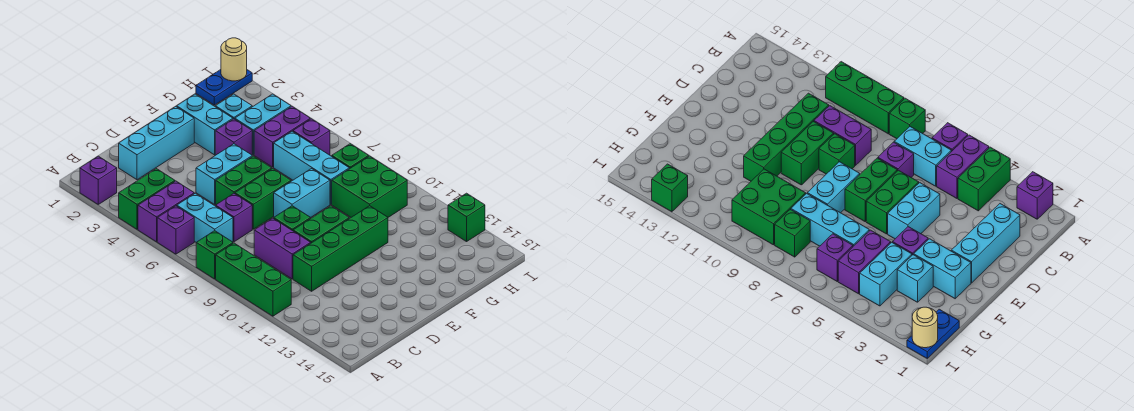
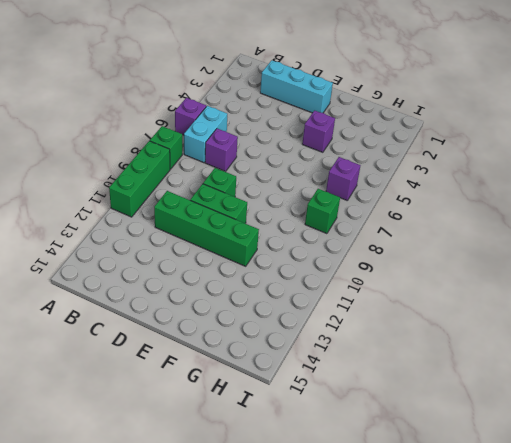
none -> purple 1x1 brick [80,156,117,204]
none -> green 1x2 brick [119,169,175,229]
none -> purple 1x2 brick [138,181,194,242]

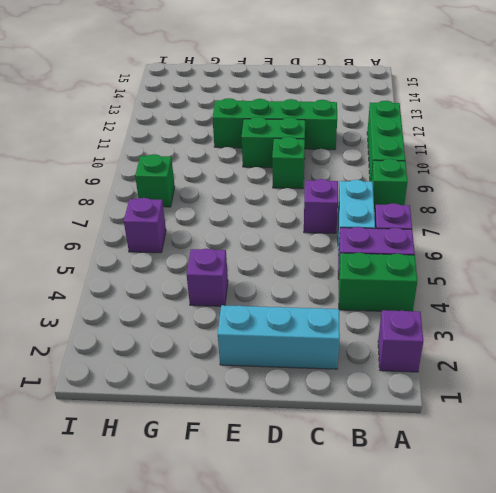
none -> purple 1x2 brick [254,218,311,279]
none -> cyan 1x2 brick [196,144,252,204]
none -> green 1x2 brick [216,156,272,205]

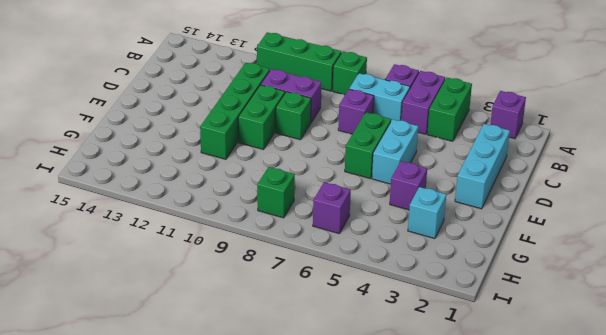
none -> green 1x2 brick [235,169,291,229]
none -> cyan 1x2 brick [274,169,330,218]
none -> cyan 1x2 brick [177,94,233,155]

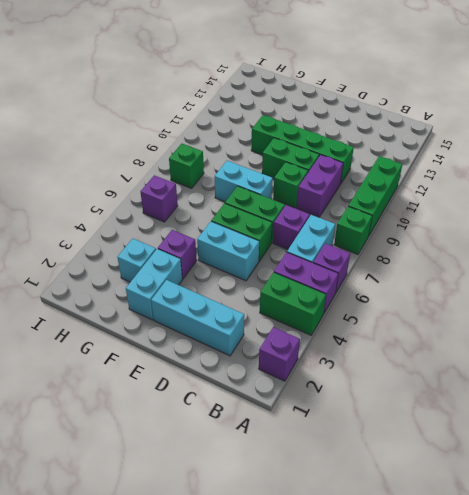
none -> cyan 1x2 brick [235,94,291,155]
none -> purple 1x2 brick [254,107,310,167]
none -> cyan 1x3 brick [274,131,349,204]

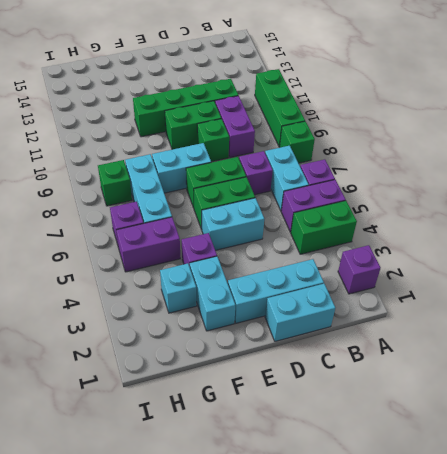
cyan 1x2 brick [265,284,335,341] -> cyan 1x2 brick moved to [235,94,291,155]
none -> green 2x2 brick [332,156,407,217]
none -> blue 1x2 plate [196,70,252,105]
none -> green 1x1 brick [448,193,485,242]

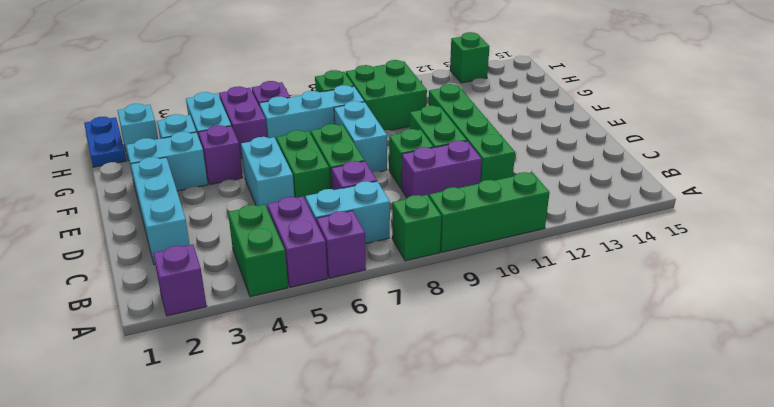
cyan 1x1 brick [117,104,158,161] -> none
none -> tan 1x1 round brick [221,38,247,81]

